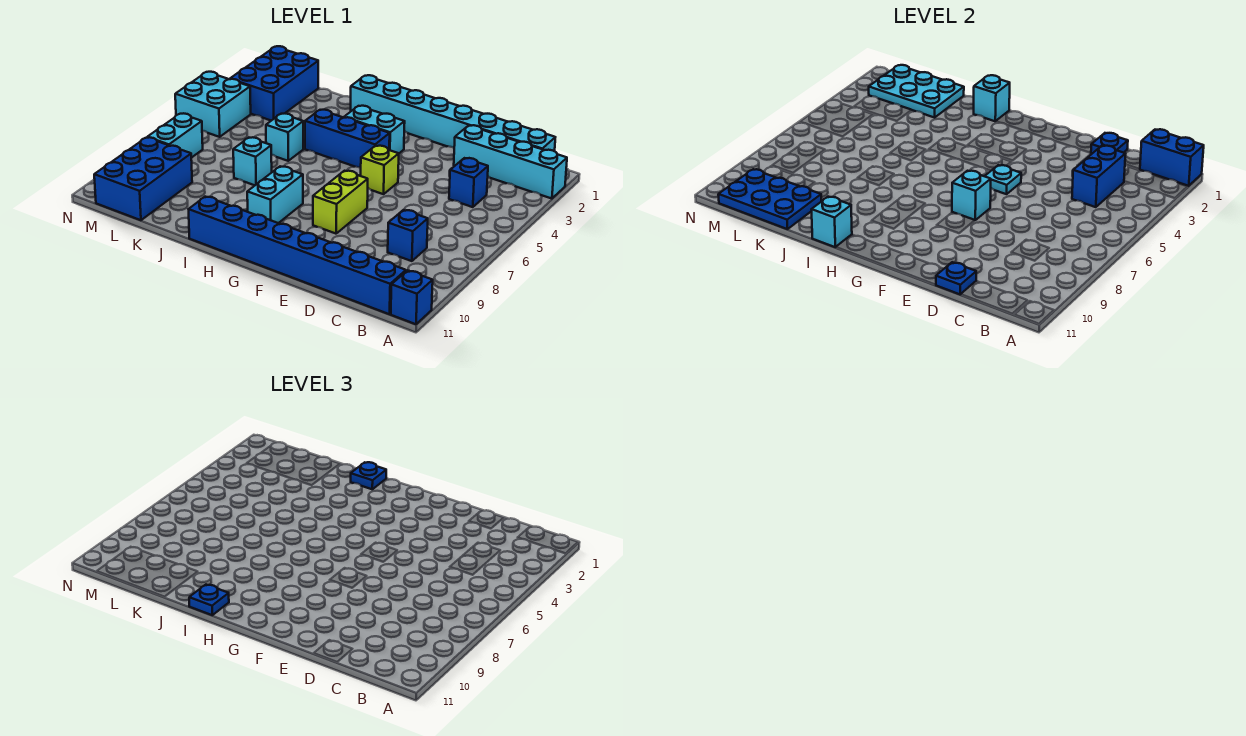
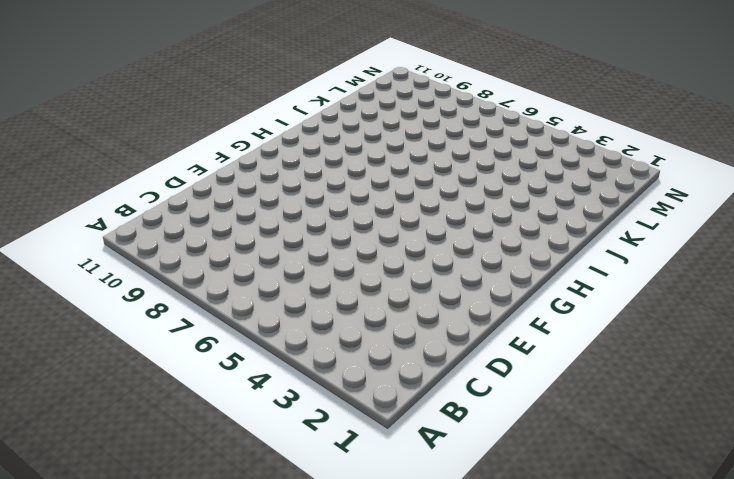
none -> cyan 1x4 brick [454,125,567,199]
none -> blue 1x1 brick [391,270,433,324]
none -> cyan 1x8 brick [351,75,555,151]

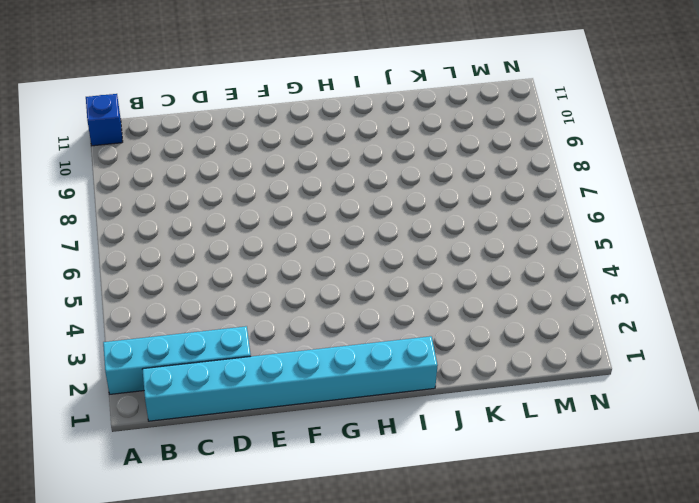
none -> blue 1x8 brick [189,197,406,314]
none -> blue 1x1 brick [449,158,488,207]
none -> blue 1x1 brick [388,210,428,261]

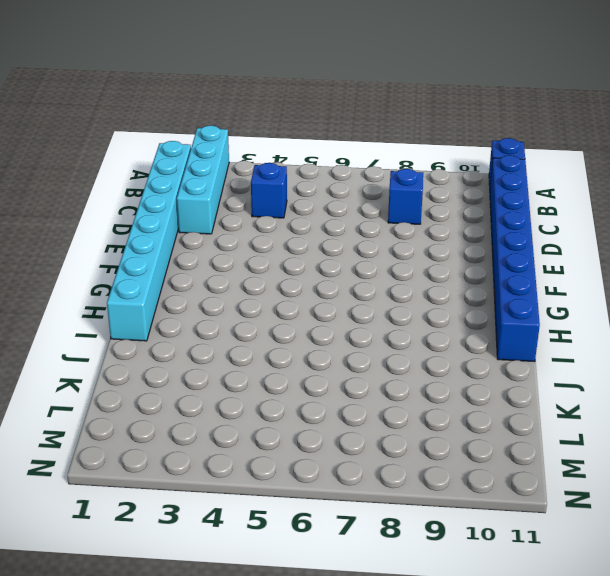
none -> lime 1x1 brick [361,146,399,194]
none -> lime 1x2 brick [313,171,368,234]
none -> cyan 1x2 brick [344,106,405,153]

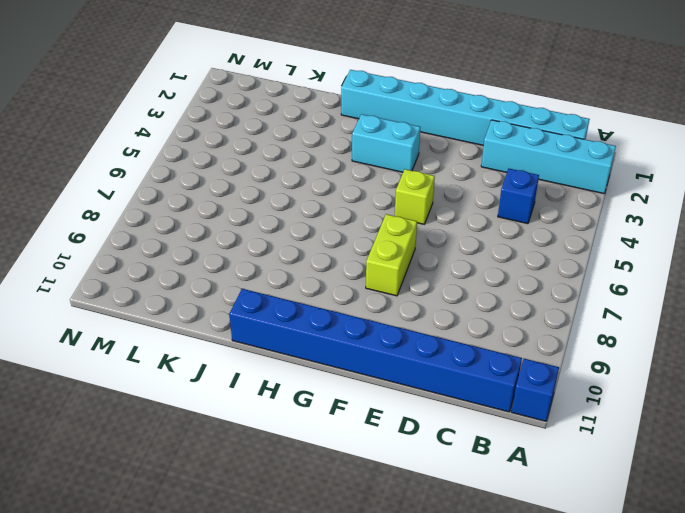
none -> blue 1x1 brick [388,210,428,261]
none -> blue 1x3 brick [305,110,390,168]
none -> cyan 1x2 brick [247,166,303,223]

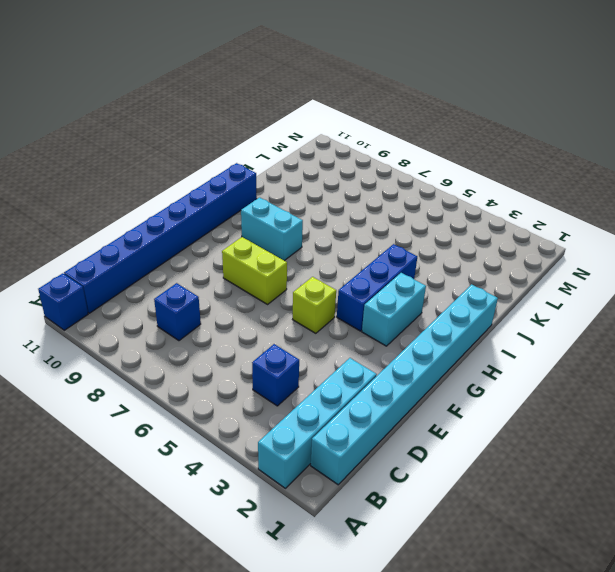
none -> cyan 1x1 brick [266,114,303,161]
none -> cyan 1x1 brick [233,137,272,185]
none -> blue 2x3 brick [230,46,318,121]

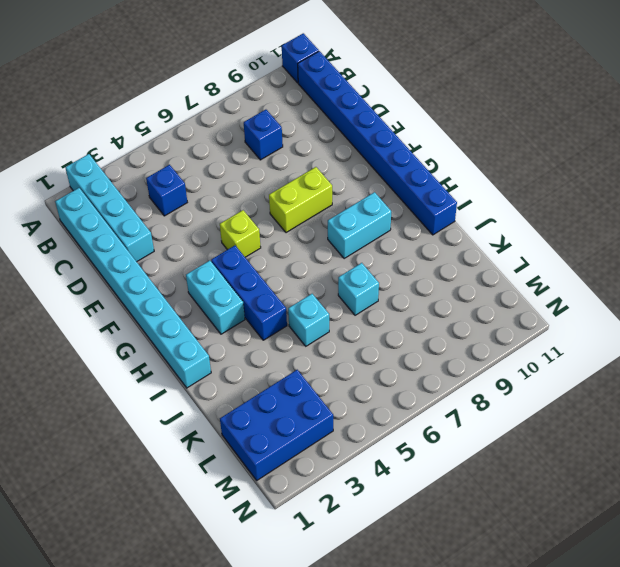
none -> blue 2x3 brick [94,137,192,220]
none -> cyan 2x2 brick [175,72,251,137]
none -> cyan 1x2 brick [147,113,203,158]

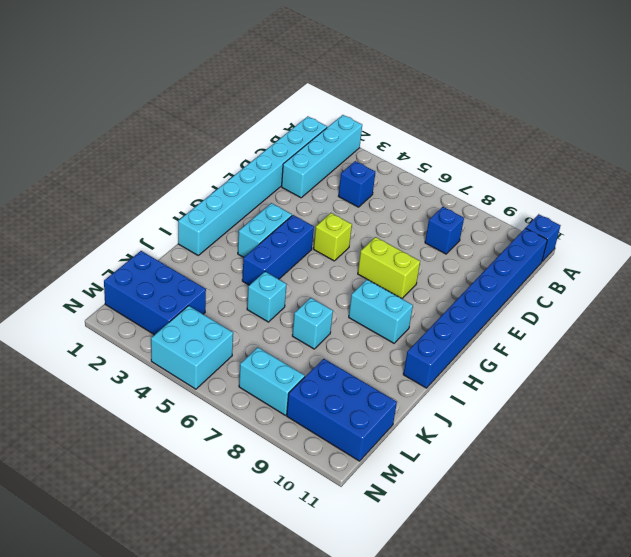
none -> blue 1x2 brick [1140,129,1204,186]
none -> blue 1x2 brick [1072,146,1125,207]
none -> blue 1x1 plate [1091,133,1128,154]

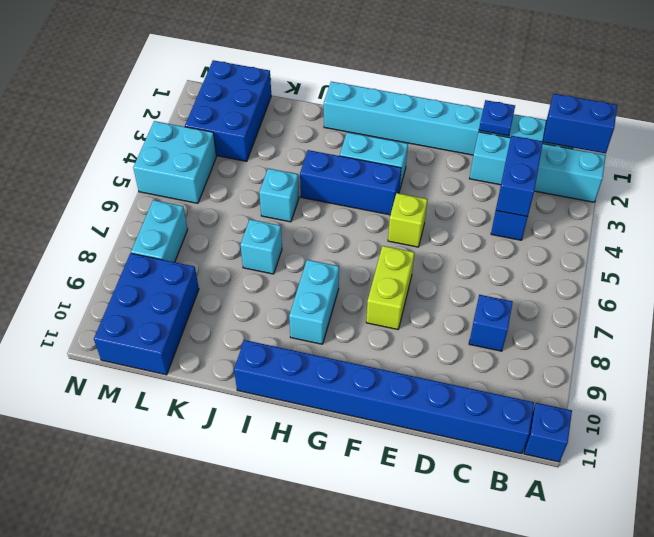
none -> blue 1x1 plate [936,262,976,294]
none -> cyan 1x1 plate [985,165,1021,194]
none -> cyan 1x1 brick [952,171,991,220]

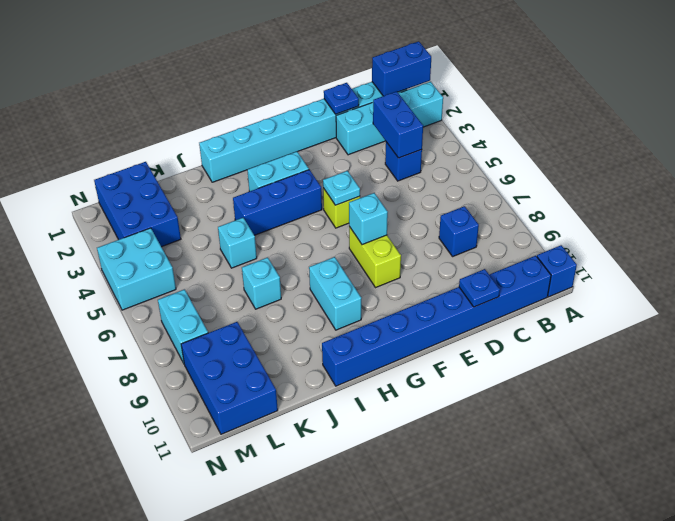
none -> cyan 1x1 brick [974,75,1010,121]
none -> cyan 1x1 brick [812,197,852,247]
none -> cyan 2x3 plate [869,65,964,118]

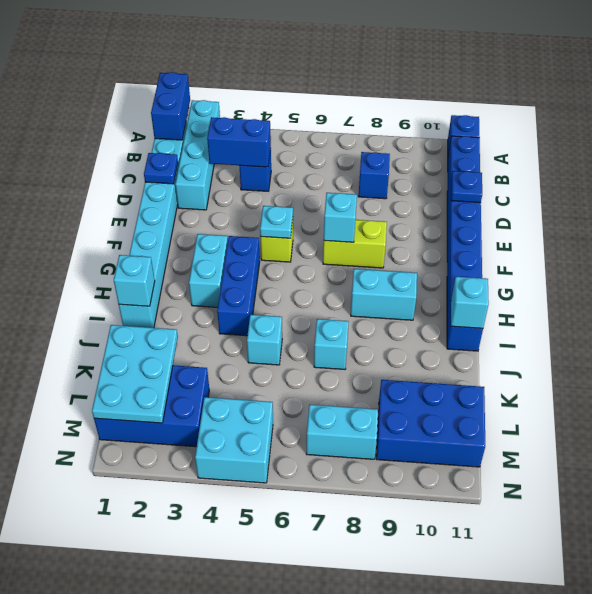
none -> blue 2x3 plate [718,169,821,229]
none -> blue 1x1 plate [351,462,386,489]
none -> blue 1x1 plate [189,585,229,615]

